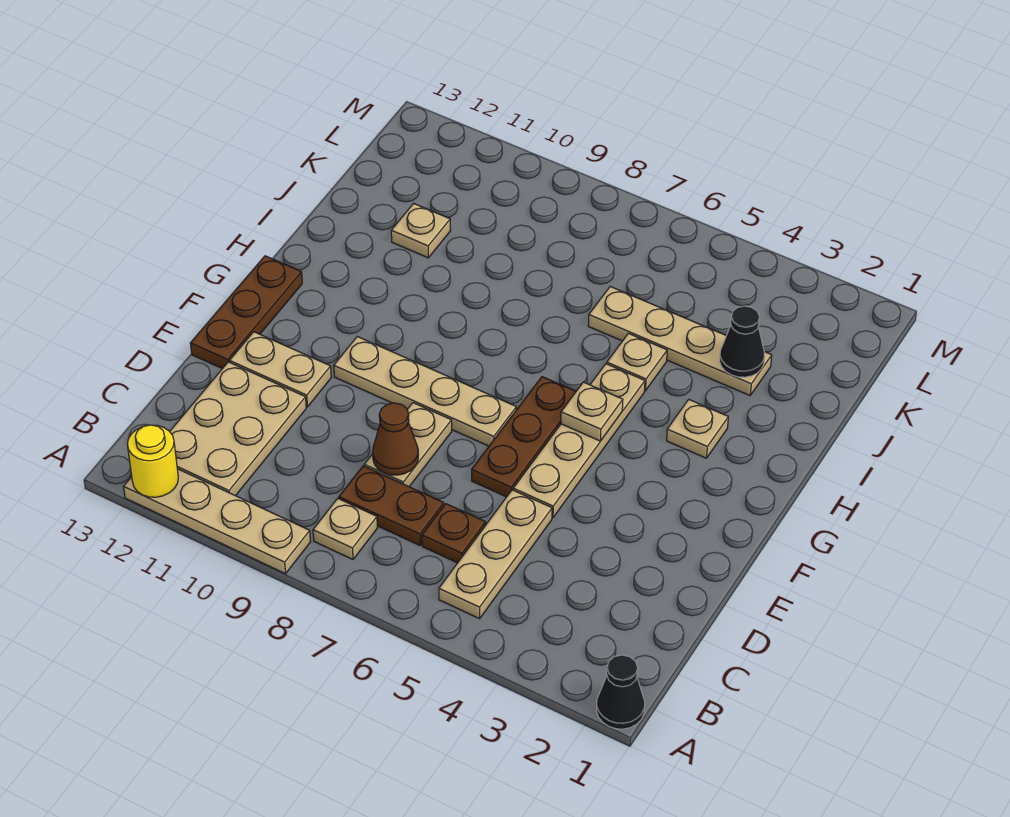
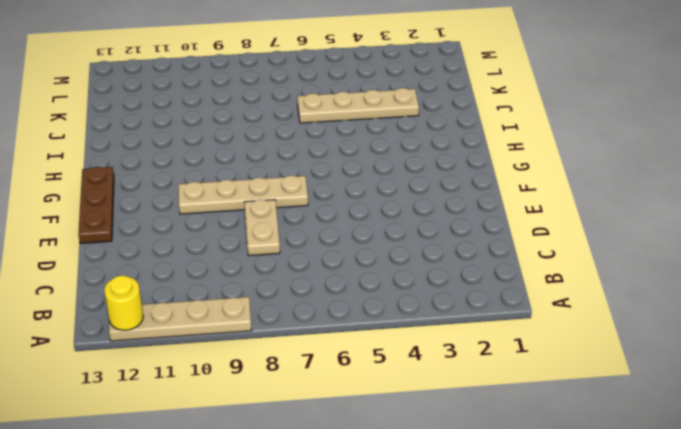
none -> black 1x1 cone [596,655,645,729]
none -> tan 1x3 plate [439,490,552,619]
none -> tan 1x1 plate [313,498,377,559]

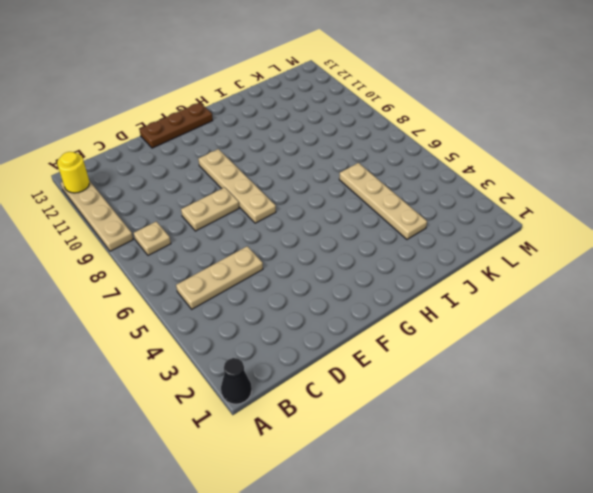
none -> tan 2x3 plate [170,362,306,496]
none -> brown 1x1 plate [422,504,486,563]
none -> brown 1x2 plate [339,466,444,545]

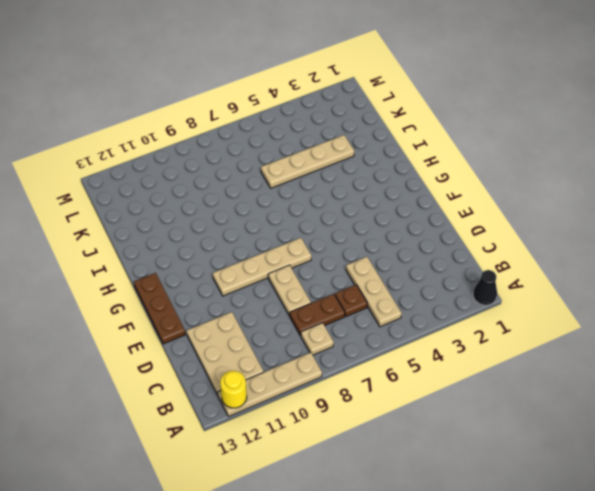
none -> tan 1x4 plate [513,364,645,518]
none -> brown 1x3 plate [472,377,576,497]
none -> tan 1x2 plate [230,332,331,407]

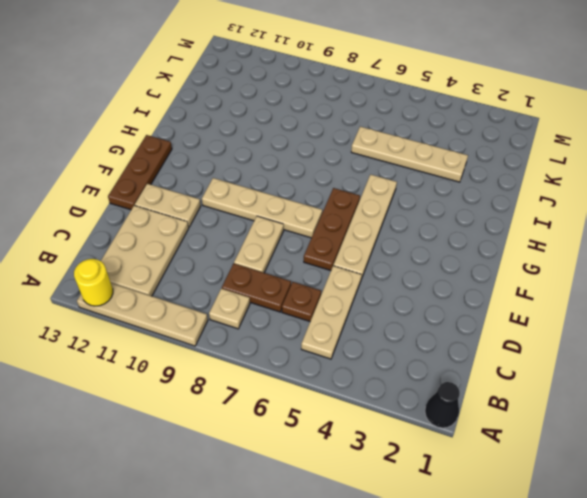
none -> tan 1x1 plate [667,400,728,458]
none -> tan 1x1 plate [607,333,667,391]
none -> tan 1x1 plate [391,203,451,258]

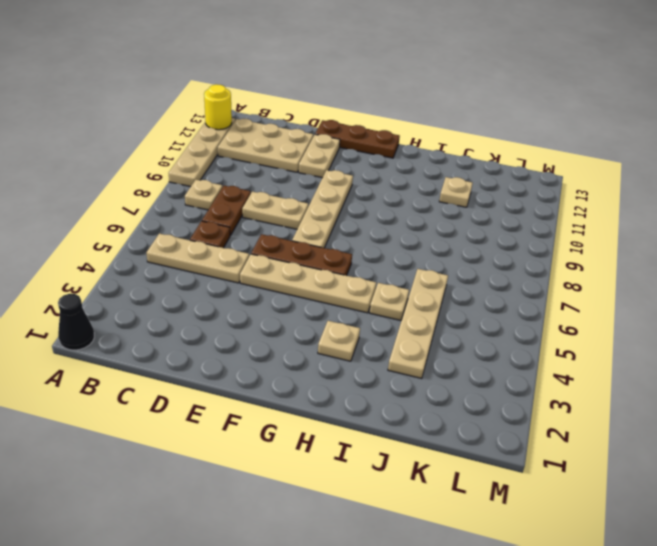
none -> brown 1x1 cone [373,403,418,475]
none -> tan 1x1 plate [561,382,623,441]
none -> black 1x1 cone [720,306,764,377]

